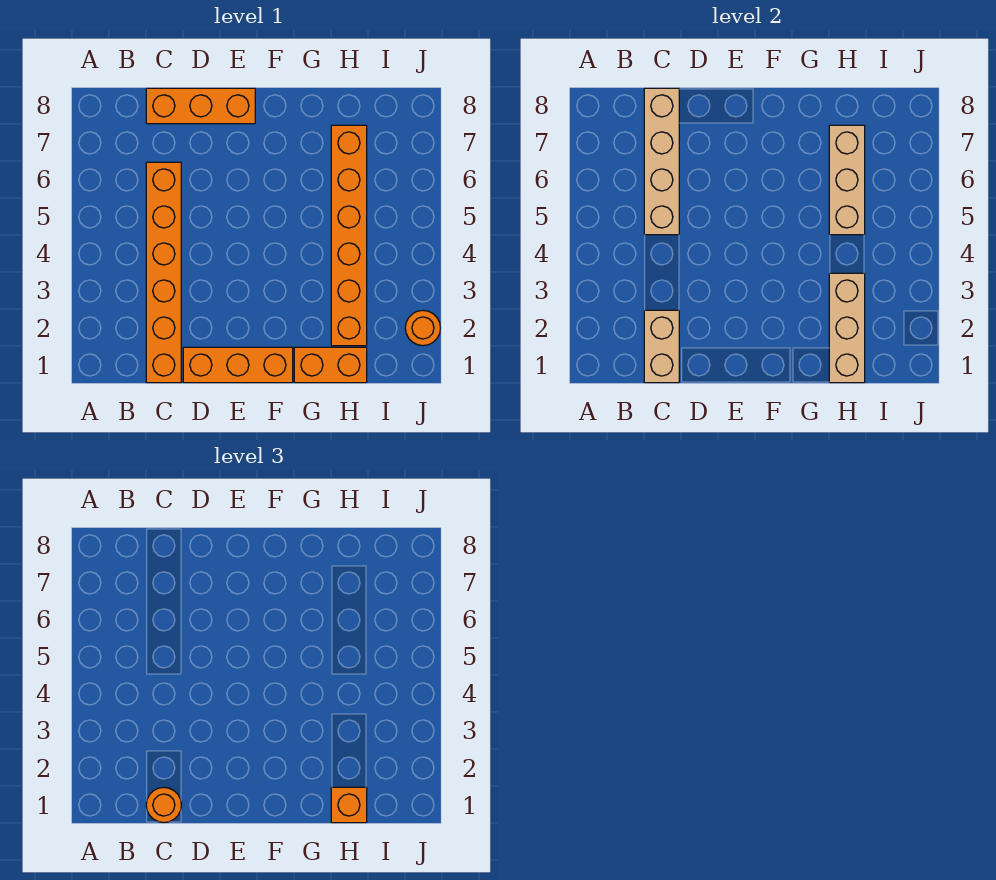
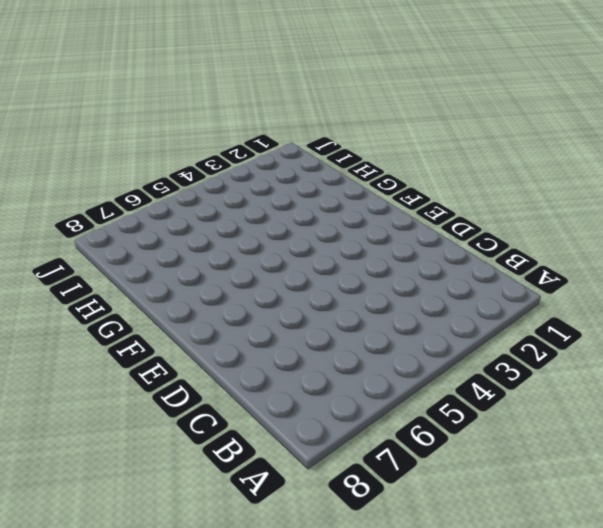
none -> orange 1x6 brick [146,162,181,383]
none -> orange 1x3 brick [146,88,255,124]
none -> orange 1x3 brick [183,347,293,383]

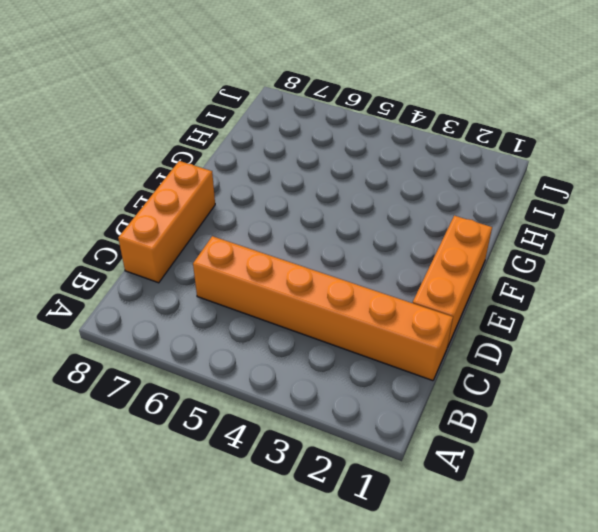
none -> orange 1x2 brick [294,347,367,383]
none -> orange 1x6 brick [331,125,367,346]
none -> orange 1x1 round brick [405,310,440,346]

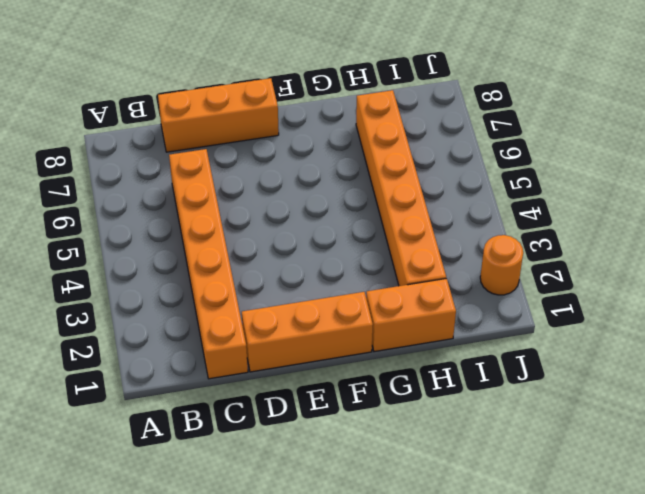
none -> tan 1x2 brick [644,310,679,383]
none -> tan 1x4 brick [644,88,679,235]
none -> tan 1x3 brick [829,273,865,383]

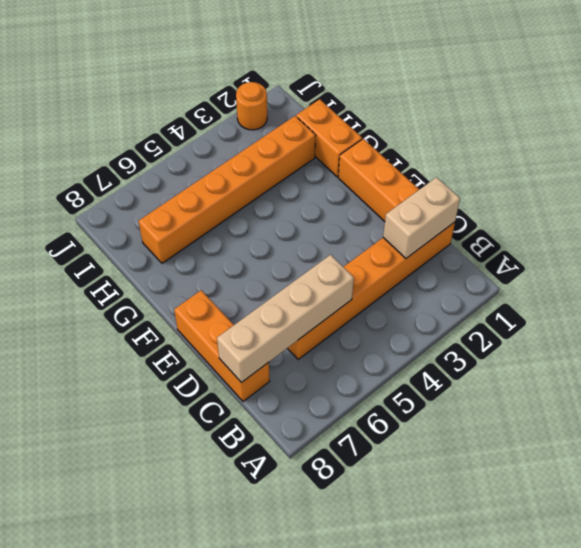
none -> tan 1x3 brick [829,273,865,383]
none -> tan 1x3 brick [829,125,865,235]
none -> orange 1x1 round brick [146,787,181,823]

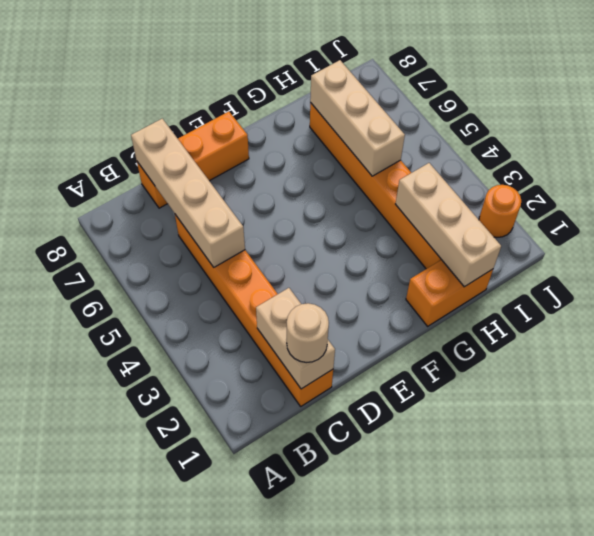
tan 1x1 round brick [287,303,329,363] -> orange 1x1 round brick [146,787,181,823]
none -> orange 1x3 brick [183,347,293,383]
none -> orange 1x1 brick [331,787,367,823]

